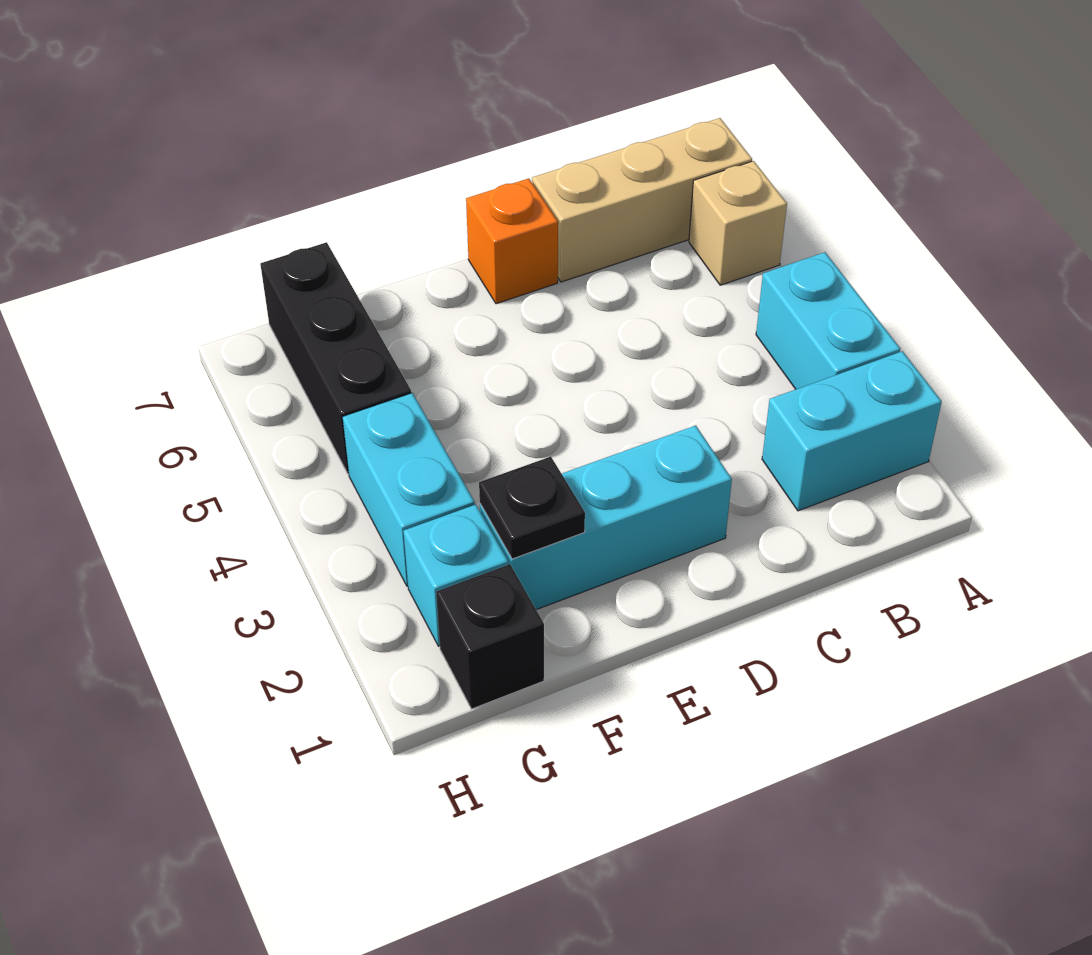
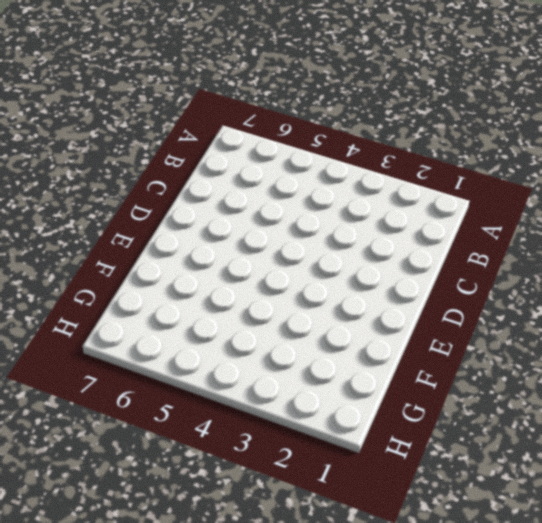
none -> cyan 1x2 brick [762,351,942,511]
none -> cyan 1x2 brick [756,252,900,389]

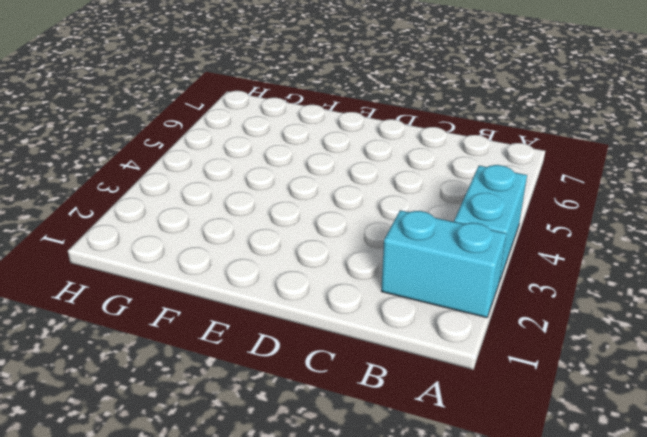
none -> tan 1x1 brick [689,161,787,285]
none -> tan 1x3 brick [532,118,752,282]

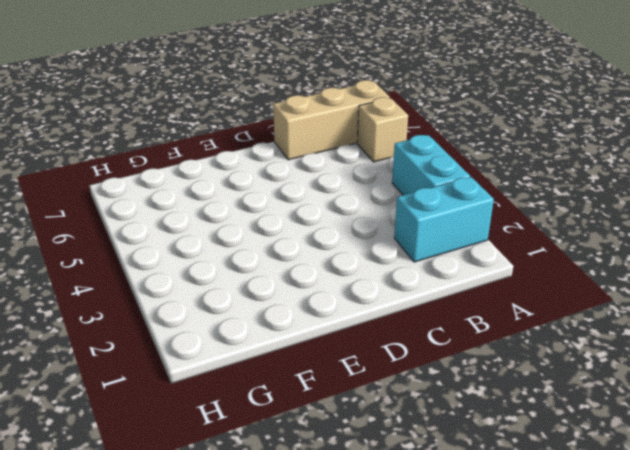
none -> cyan 1x3 brick [480,426,732,610]
none -> orange 1x1 brick [466,178,558,304]

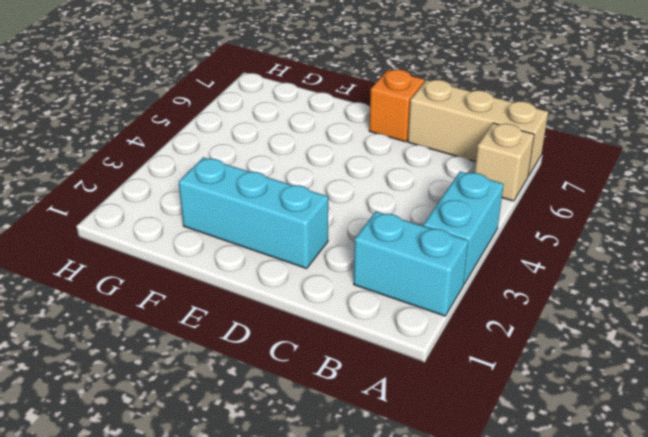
none -> black 1x1 brick [436,564,544,709]
none -> cyan 1x1 brick [404,505,509,646]

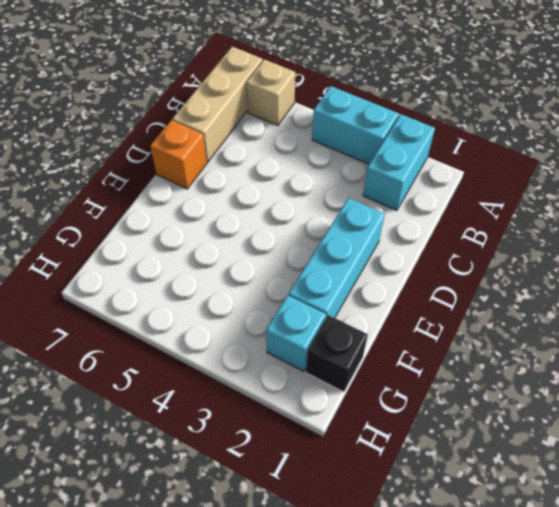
none -> cyan 1x2 brick [342,393,475,586]
none -> black 1x3 brick [260,242,411,474]

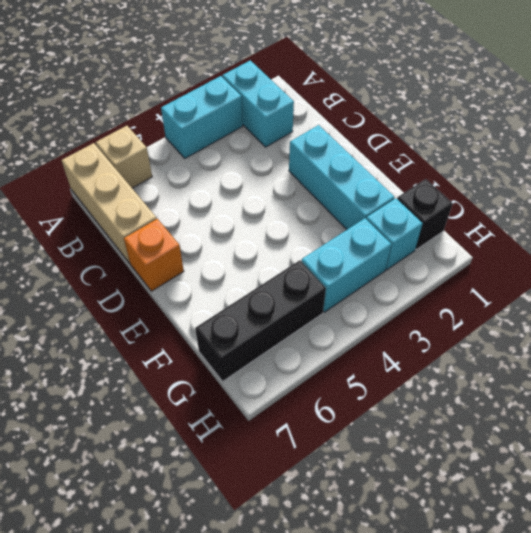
none -> black 1x1 plate [479,457,585,559]

